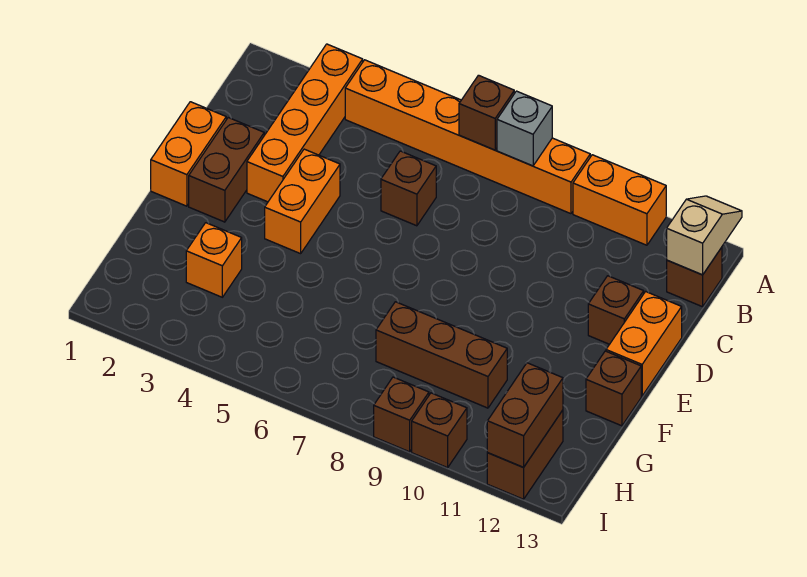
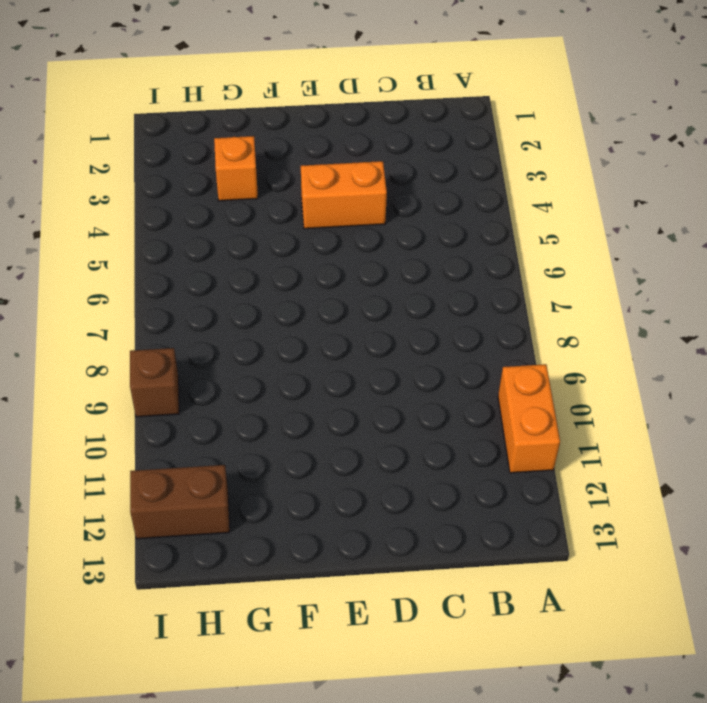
none -> orange 1x4 brick [247,44,363,202]
none -> orange 1x6 brick [345,60,590,214]
none -> brown 1x1 brick [667,247,722,307]

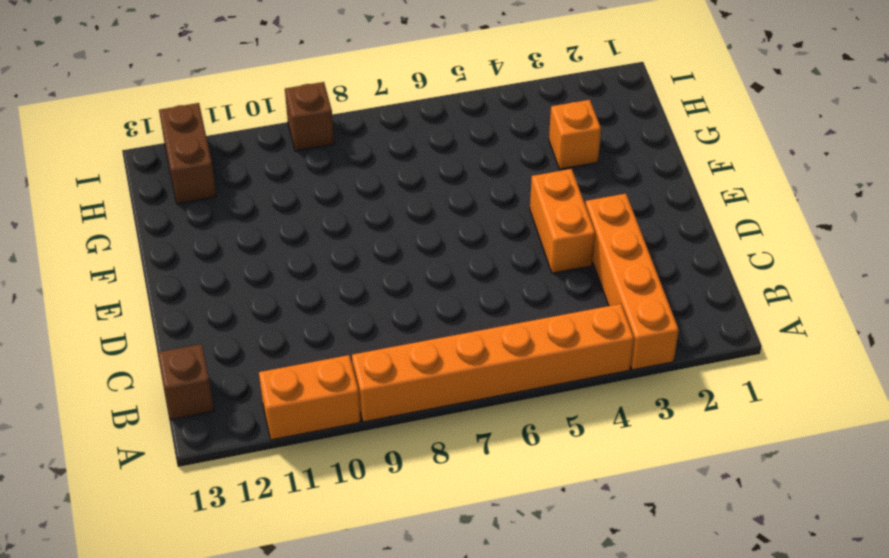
none -> brown 1x1 brick [381,151,436,226]
none -> orange 1x2 brick [151,102,226,206]
none -> brown 1x2 brick [189,118,264,222]

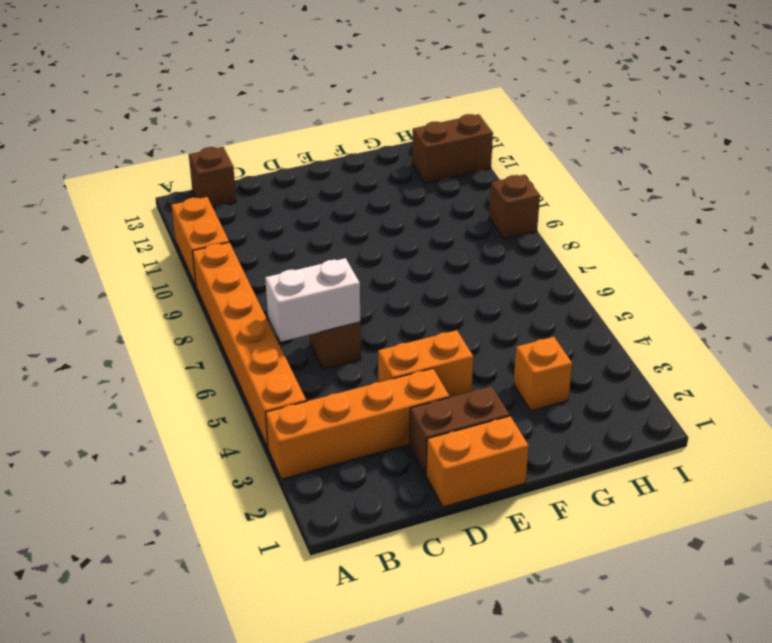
white 1x2 brick [265,258,360,342] -> none
none -> brown 1x1 brick [588,276,644,344]
none -> orange 1x2 brick [606,292,682,396]
none -> brown 1x1 brick [586,351,641,426]

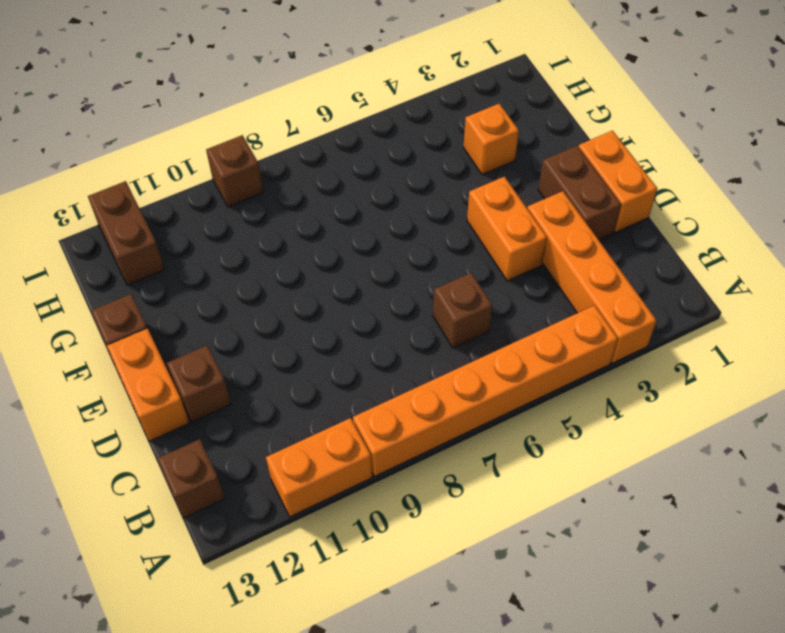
none -> brown 1x3 brick [376,302,507,408]
none -> brown 1x1 brick [412,393,467,468]
none -> brown 1x1 brick [459,75,514,150]

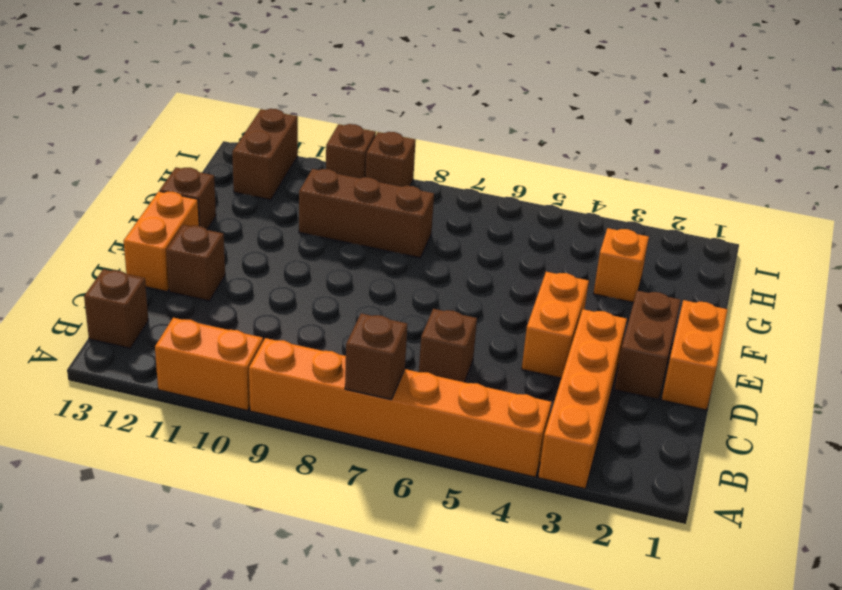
none -> grey 1x1 brick [497,91,552,166]
none -> tan 1x2 slope [667,196,742,275]
none -> brown 1x2 brick [487,363,563,467]

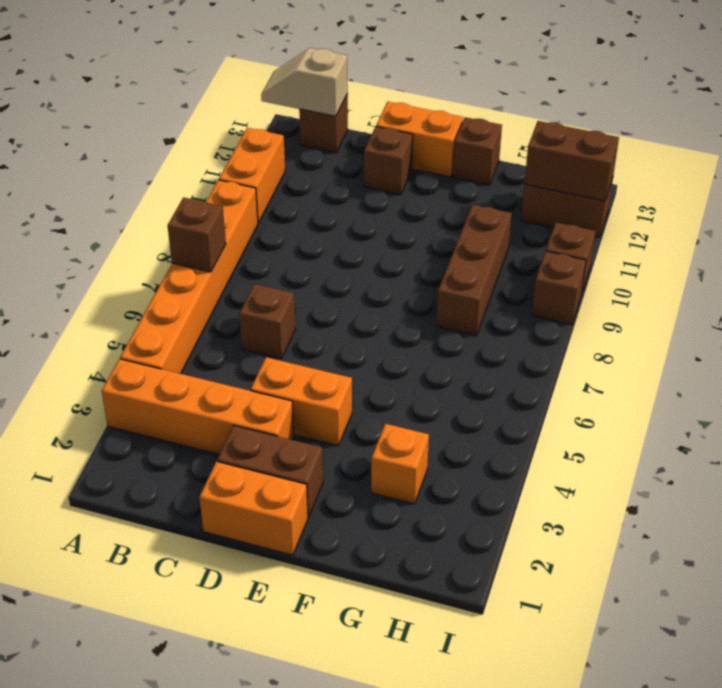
none -> grey 1x1 brick [497,91,552,166]

